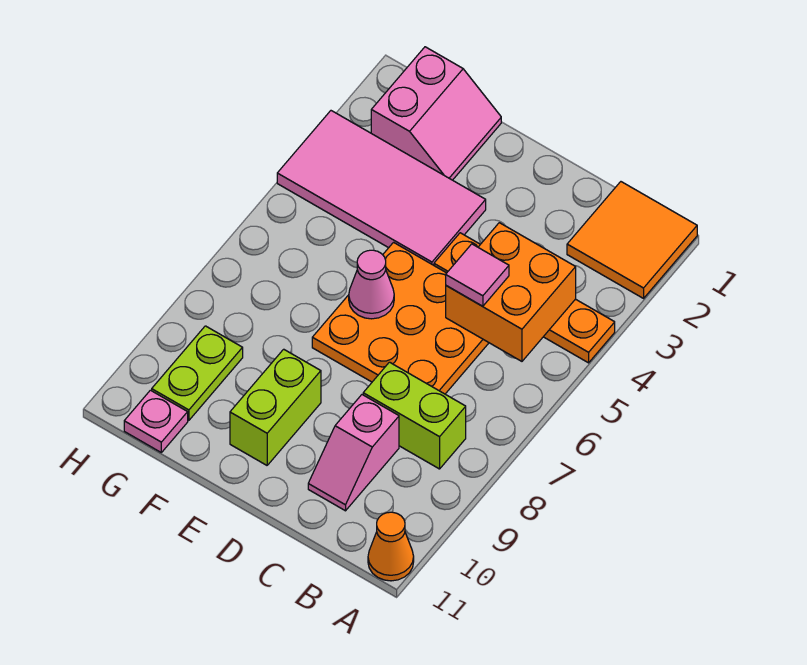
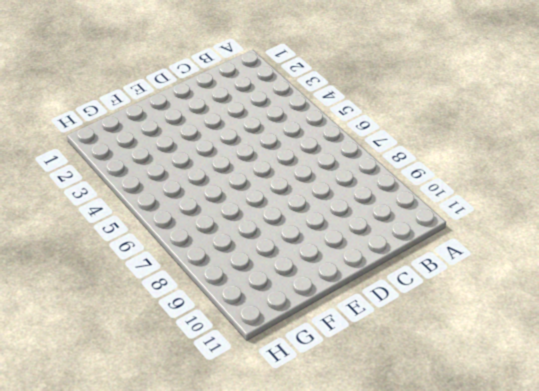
none -> orange 2x2 tile [567,182,697,298]
none -> orange 1x4 plate [434,233,615,363]
none -> orange 1x1 cone [368,512,414,581]

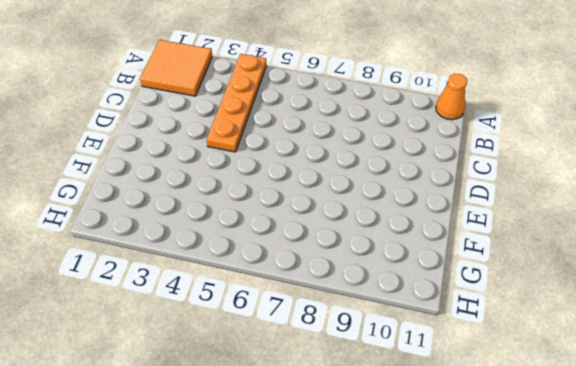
none -> lime 1x2 brick [363,362,466,469]
none -> orange 3x3 plate [312,242,489,394]
none -> pink 1x2 slope [308,395,399,511]

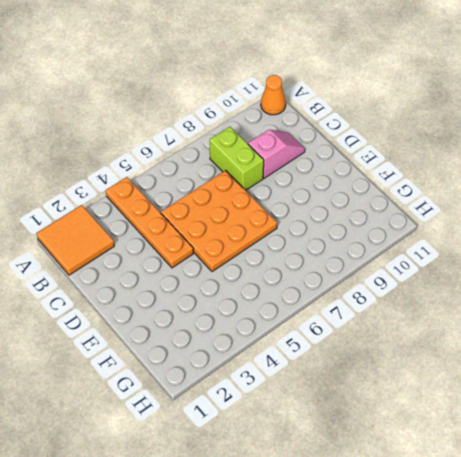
none -> pink 2x4 tile [277,111,486,265]
none -> lime 1x2 brick [230,349,321,465]
none -> pink 2x2 slope [371,47,501,180]

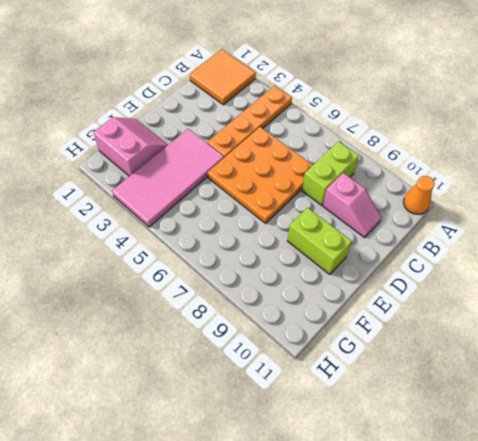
none -> lime 1x2 plate [152,326,243,420]
none -> pink 1x1 plate [124,390,188,452]
none -> orange 2x2 brick [446,223,576,361]

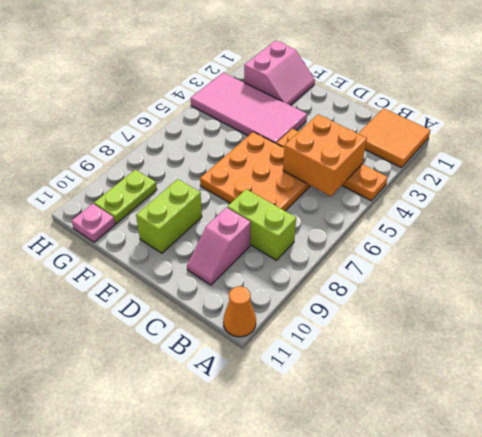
none -> pink 1x1 cone [349,250,394,319]
none -> pink 1x1 tile [446,244,509,306]

